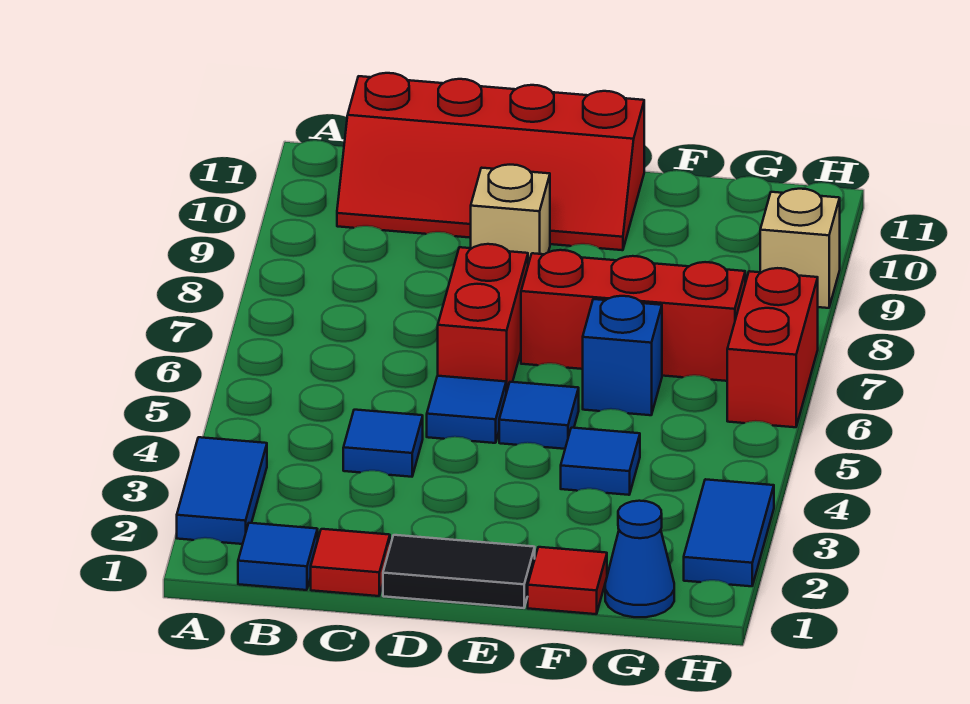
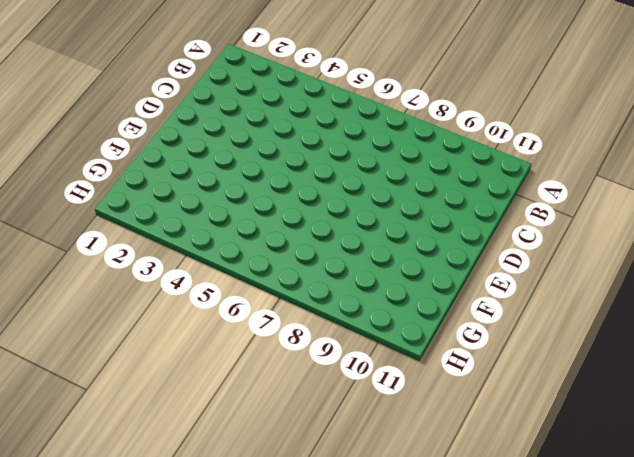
none -> blue 1x2 tile [177,437,267,544]
none -> blue 1x1 tile [238,523,318,590]
none -> red 2x4 slope [337,73,644,250]

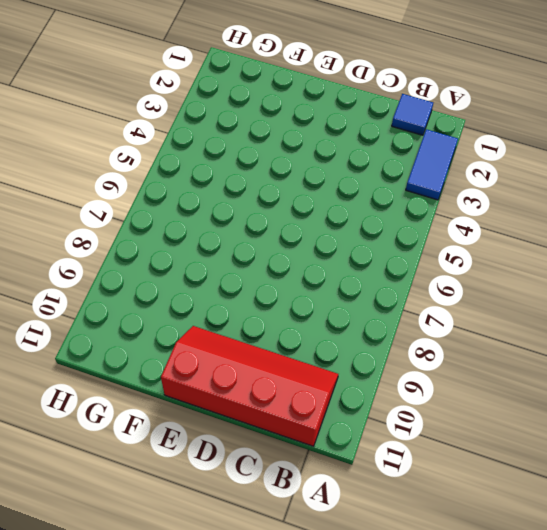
none -> red 1x1 tile [311,529,390,596]
none -> blue 1x1 tile [343,410,423,477]
none -> black 1x2 tile [383,535,535,608]

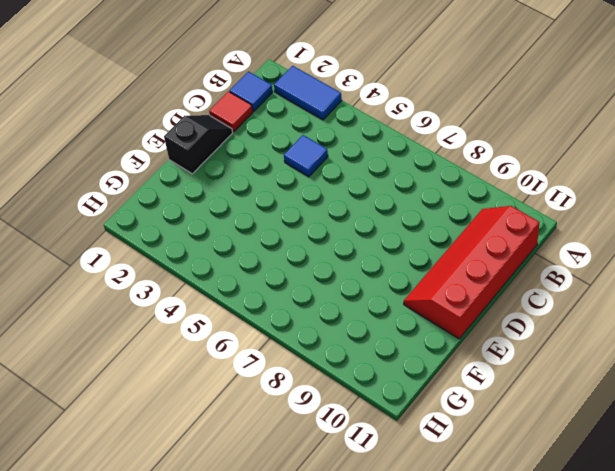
black 1x2 slope [164,115,233,174] -> black 1x2 tile [383,535,535,608]
none -> blue 1x1 tile [427,376,506,443]
none -> red 1x2 brick [438,244,528,393]
none -> tan 1x1 brick [471,165,550,265]

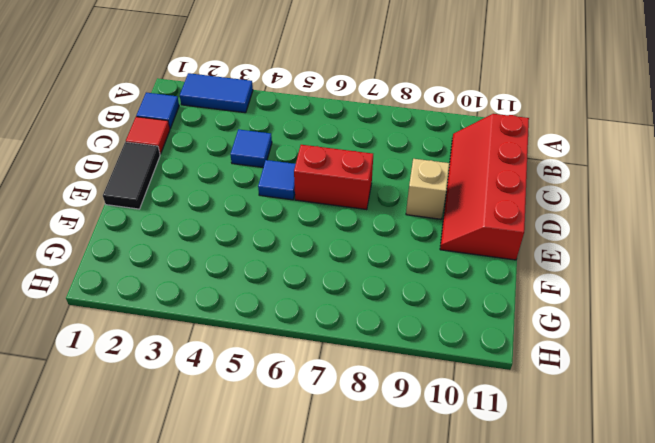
none -> blue 1x1 tile [499,382,579,449]
none -> red 1x3 brick [521,250,745,381]
none -> red 1x1 tile [528,547,607,614]

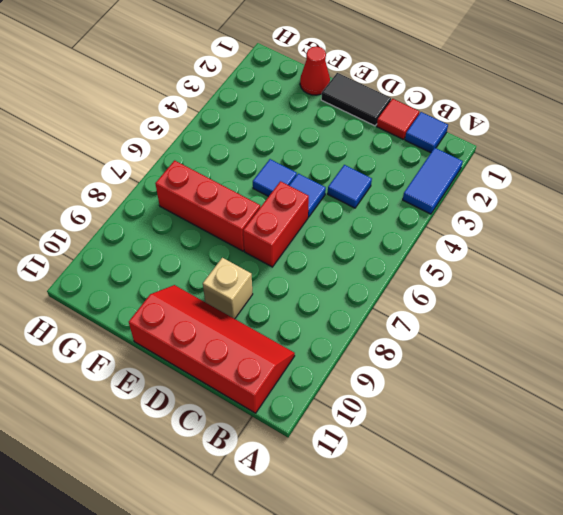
red 1x1 cone [300,46,330,95] -> red 1x1 tile [528,547,607,614]
none -> blue 1x1 tile [561,428,640,495]
none -> blue 1x1 brick [583,296,662,415]
none -> blue 1x1 cone [605,501,674,617]

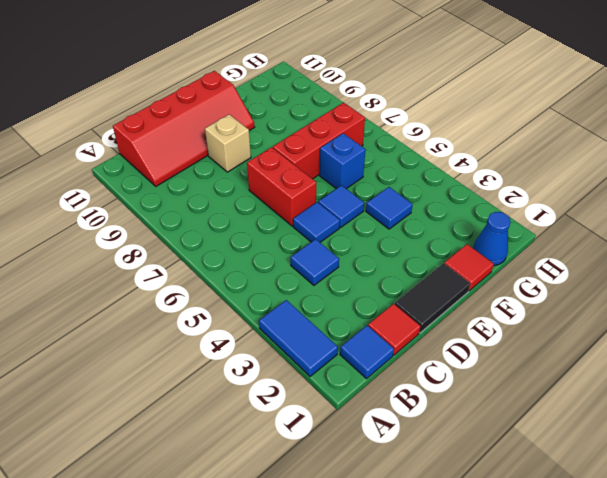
none -> blue 1x2 tile [684,479,774,586]
none -> red 1x2 brick [727,268,818,427]
none -> tan 1x1 brick [760,189,840,308]

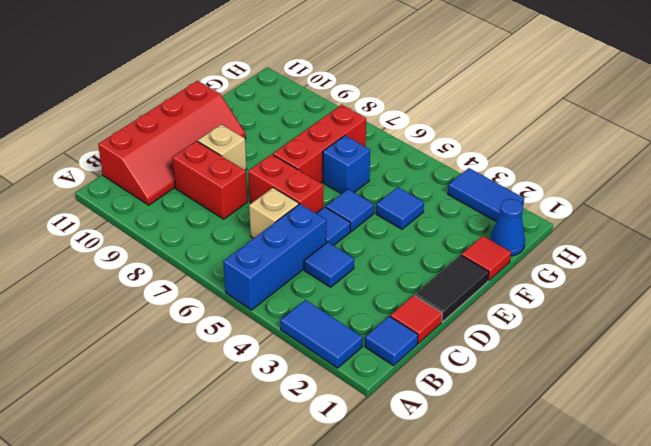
blue 1x3 brick [223,204,326,310] -> none
tan 1x1 brick [249,188,299,238] -> tan 1x1 brick moved to [760,189,840,308]
red 1x2 brick [172,141,247,219] -> red 1x2 brick moved to [727,268,818,427]

